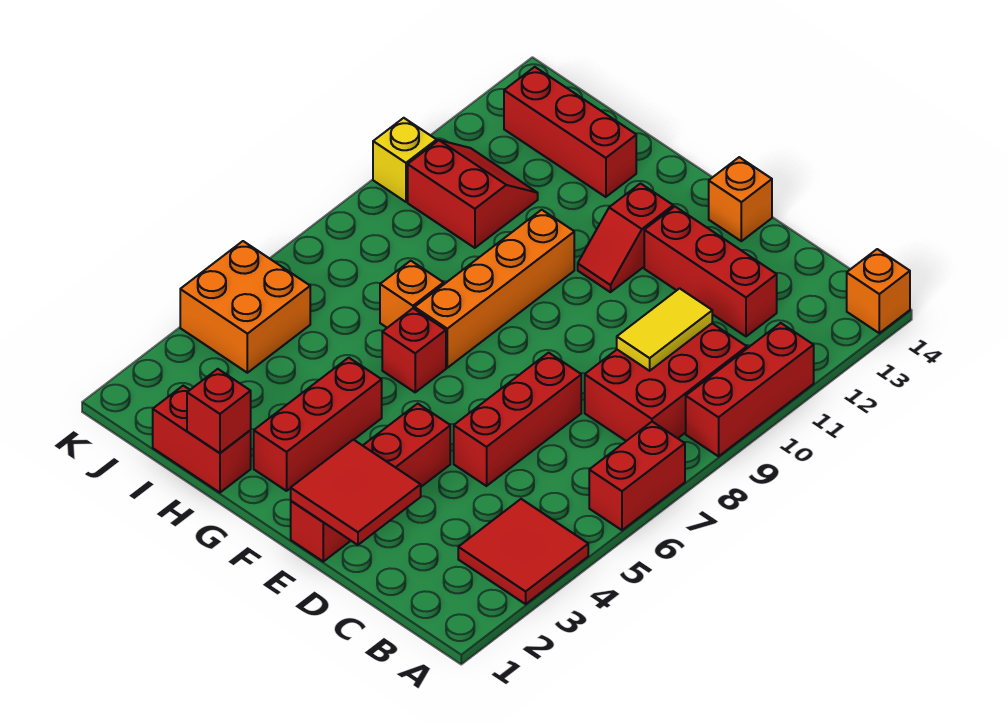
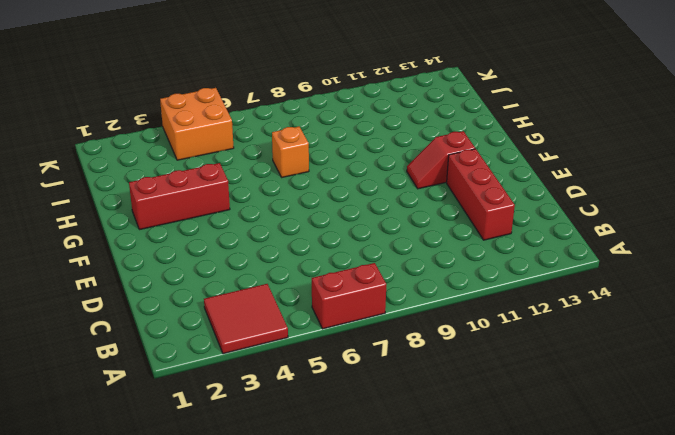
none -> red 1x3 brick [686,323,814,456]
none -> orange 1x1 brick [847,249,910,333]
none -> red 2x3 brick [585,323,747,441]

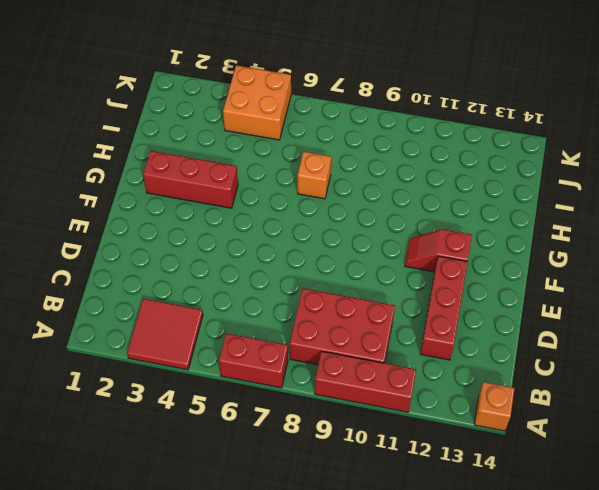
none -> red 1x3 brick [454,353,581,486]
none -> red 1x4 brick [291,404,450,561]
none -> orange 1x1 brick [709,157,772,241]

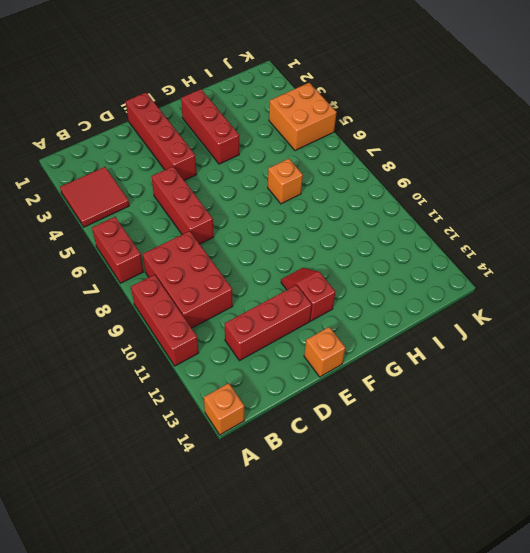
none -> red 1x1 brick [382,308,446,392]
none -> orange 1x4 brick [415,210,574,368]
none -> red 1x2 brick [153,386,251,493]

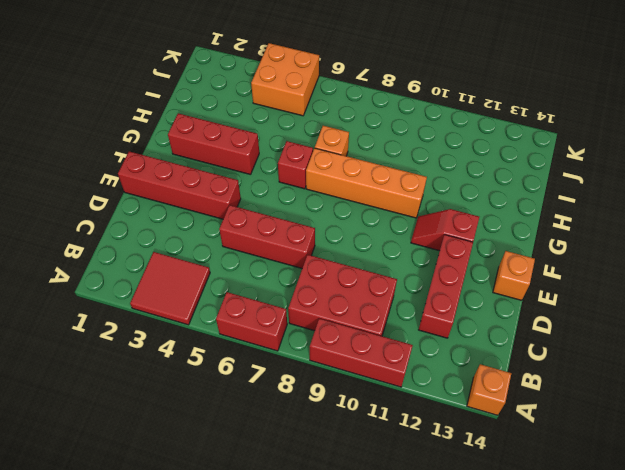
none -> red 1x2 brick [153,386,251,493]
none -> red 1x3 brick [504,67,636,197]
none -> red 2x2 slope [408,140,538,248]

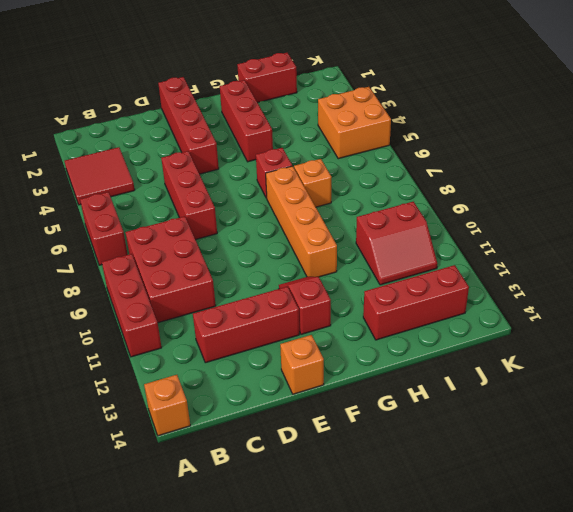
none -> yellow 1x1 brick [373,118,437,202]
none -> yellow 1x2 tile [617,288,712,371]
none -> red 2x2 tile [291,440,421,545]

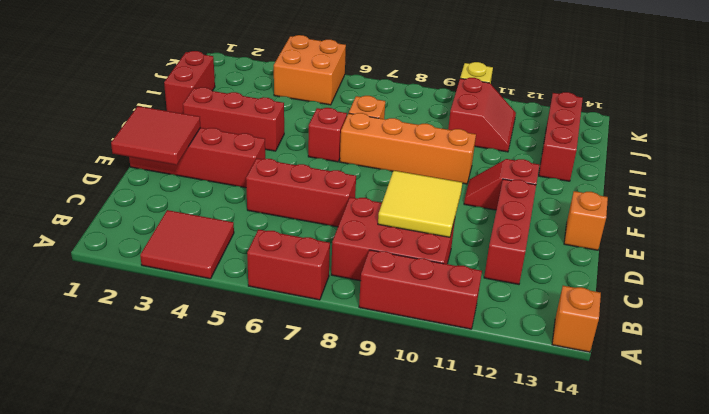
yellow 2x2 tile [378,171,462,237] -> yellow 1x2 tile [617,288,712,371]
none -> red 1x1 brick [187,369,251,453]

